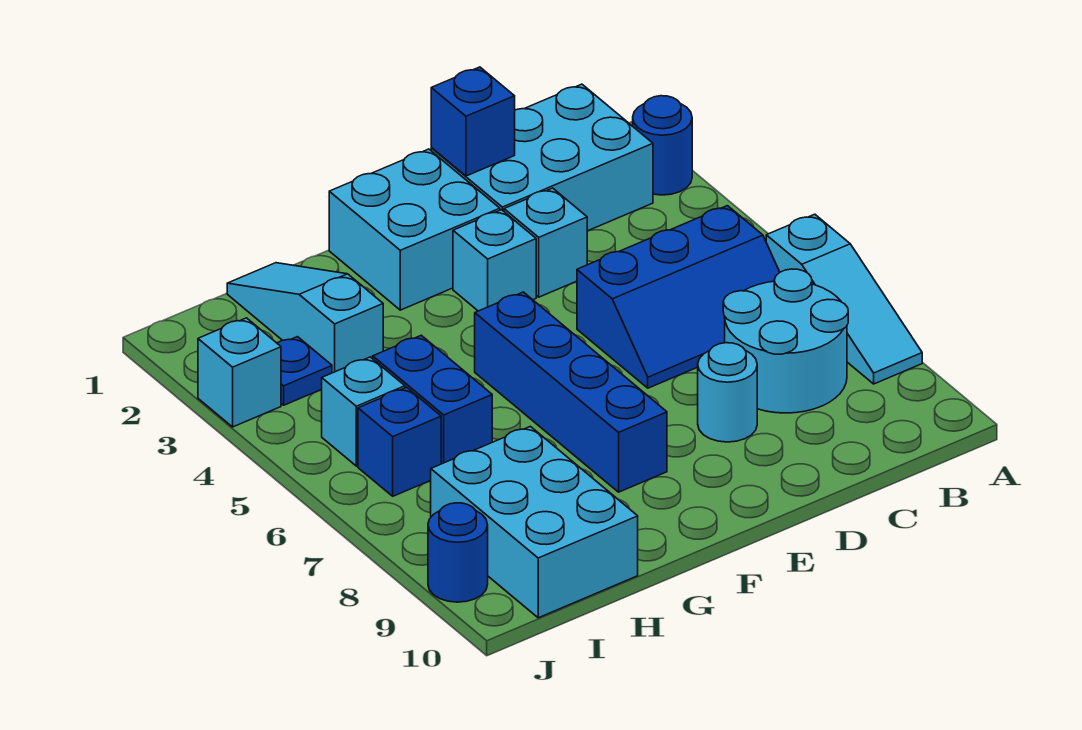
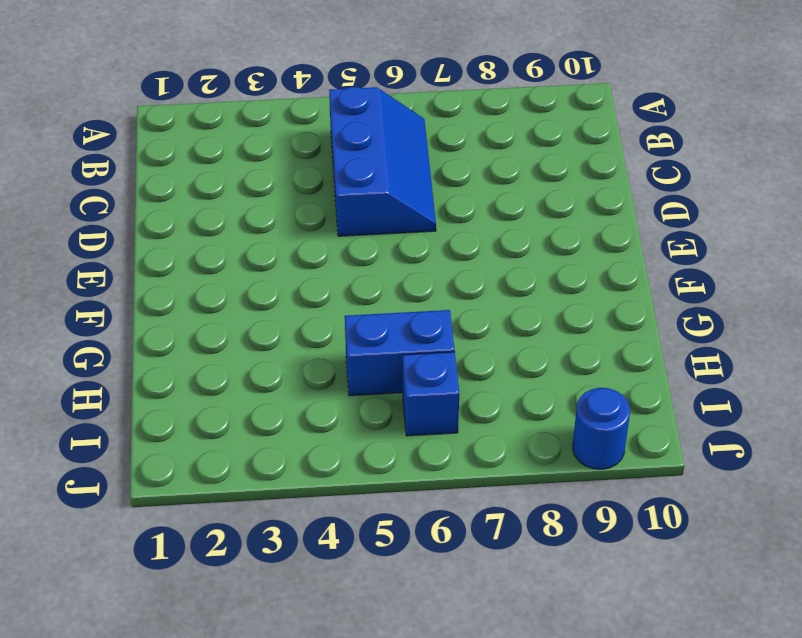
none -> blue 1x1 round brick [633,96,692,195]
none -> cyan 1x3 slope [766,214,922,384]
none -> cyan 2x3 brick [431,84,653,231]

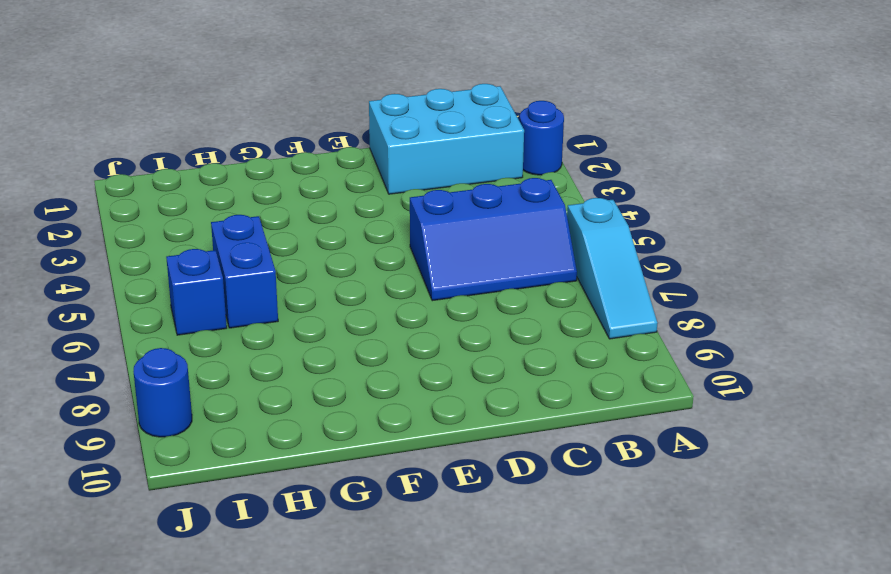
none -> cyan 2x2 round brick [723,269,848,413]
none -> cyan 1x1 brick [504,188,587,297]
none -> cyan 1x1 round brick [698,343,757,442]

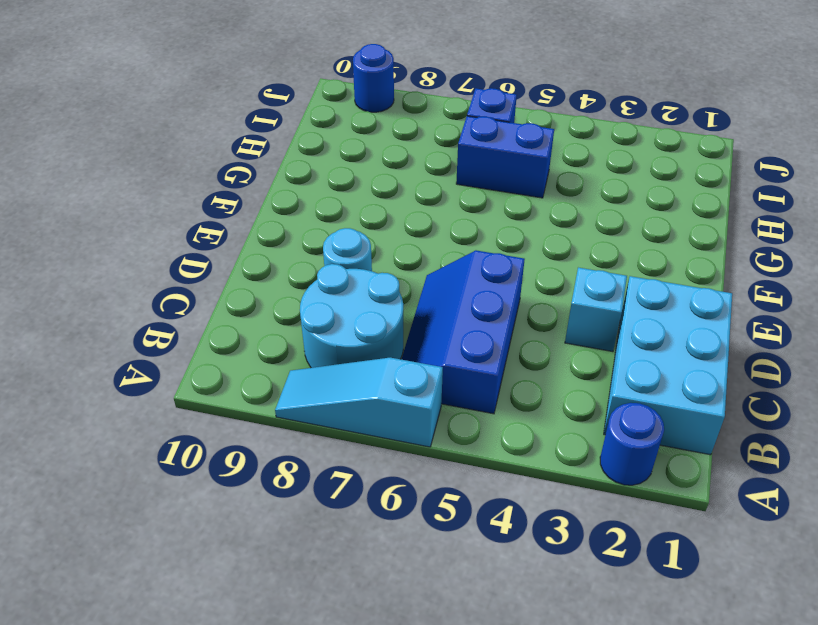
none -> cyan 2x2 brick [329,149,500,310]
none -> cyan 1x1 brick [453,210,536,311]
none -> blue 1x4 brick [475,292,667,492]

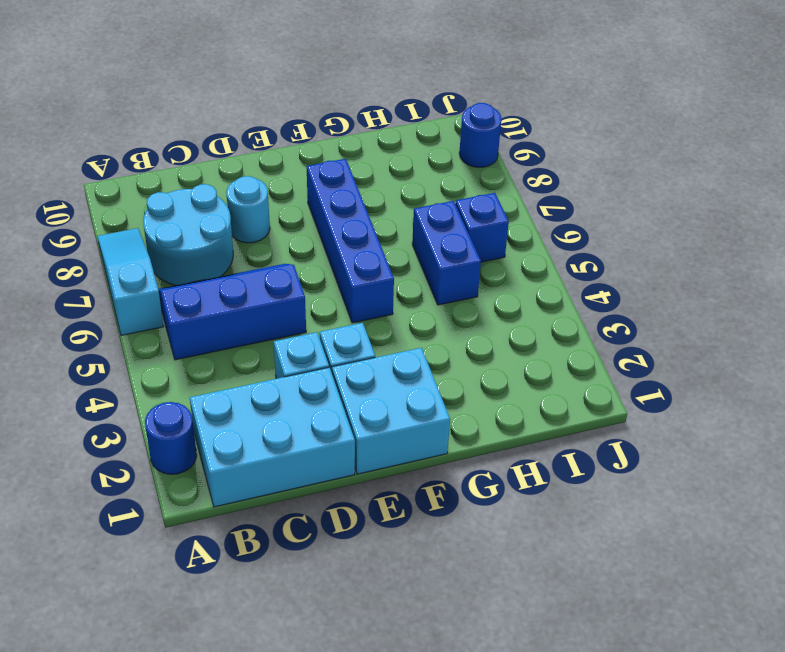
none -> cyan 1x3 slope [227,263,383,373]
none -> cyan 2x3 brick [431,426,638,618]
none -> blue 1x1 plate [277,337,332,405]

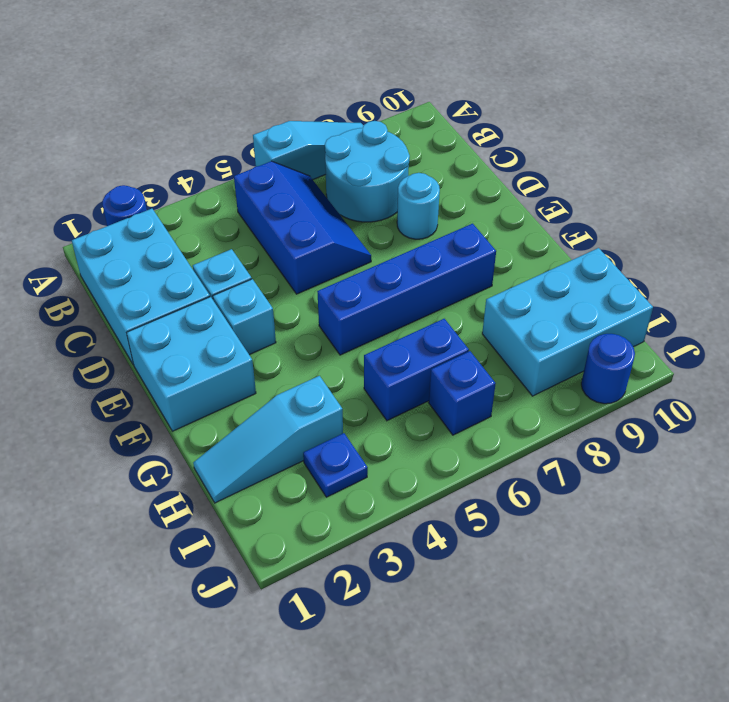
none -> cyan 1x1 brick [322,357,405,466]
none -> cyan 1x1 brick [198,318,281,427]
none -> blue 1x1 brick [431,67,515,176]

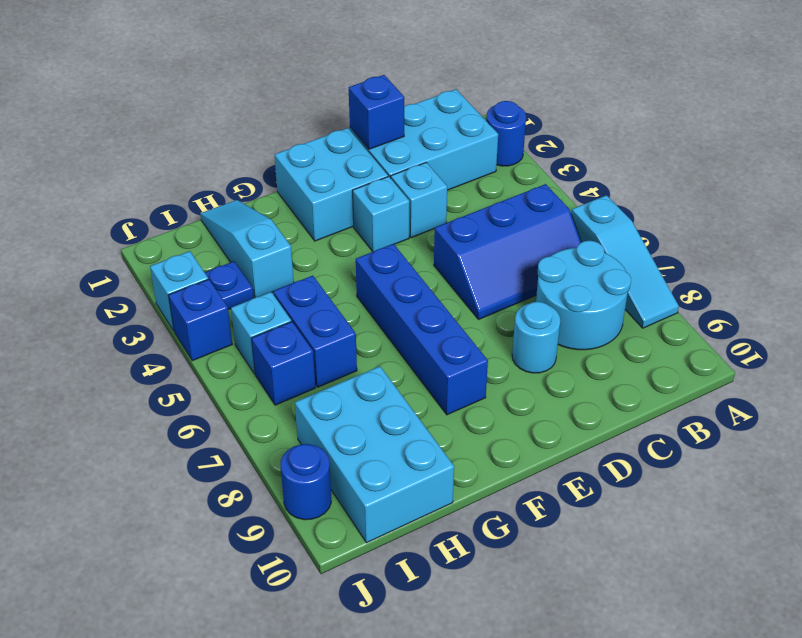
blue 1x1 brick [169,279,232,361] -> none

